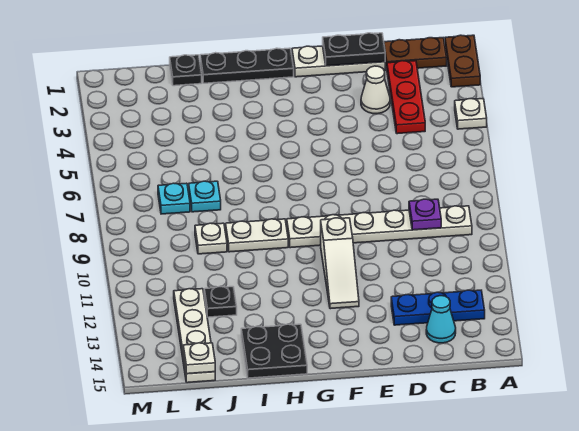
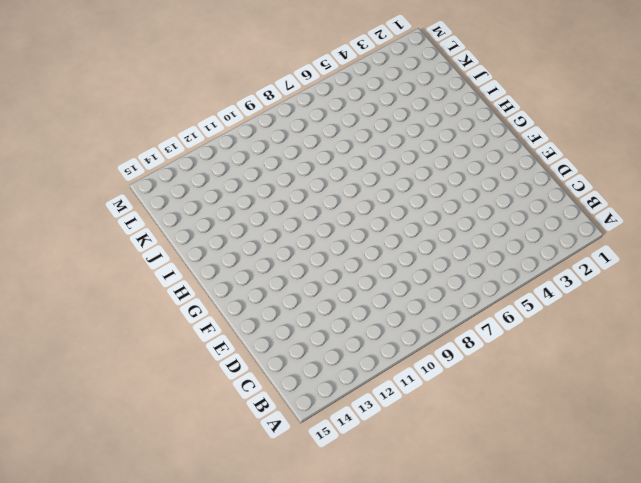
none -> brown 1x2 plate [445,35,480,87]
none -> white 1x1 plate [455,99,487,129]
none -> brown 1x2 plate [384,38,447,68]

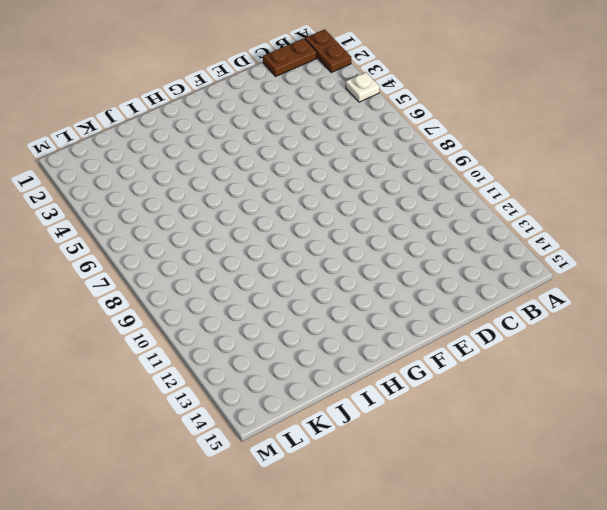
none -> white 1x6 plate [287,206,472,248]
none -> blue 1x3 plate [391,290,485,325]
none -> red 1x3 plate [387,61,425,134]

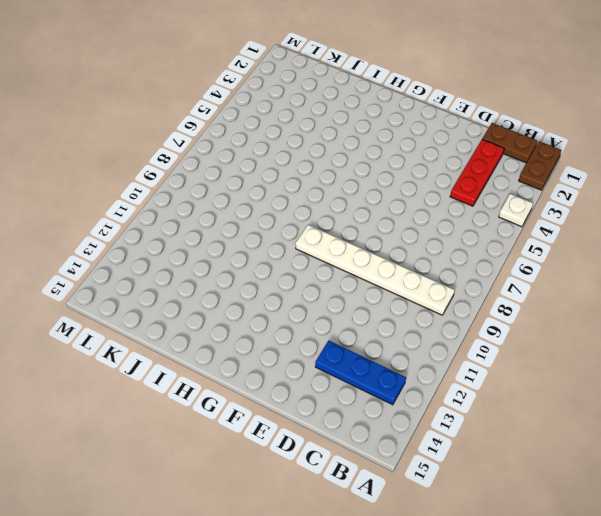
none -> cyan 1x1 cone [426,296,456,343]
none -> white 1x3 plate [292,46,385,77]
none -> white 1x1 cone [361,66,390,114]

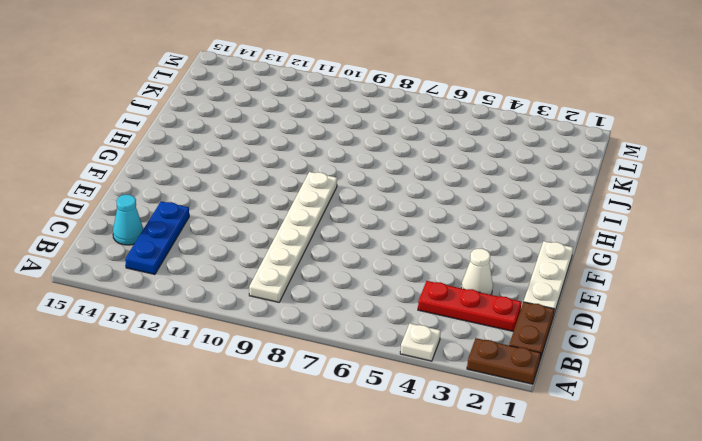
none -> white 1x3 slope [321,218,359,309]
none -> black 1x3 plate [200,48,294,83]
none -> white 1x2 plate [226,219,288,252]

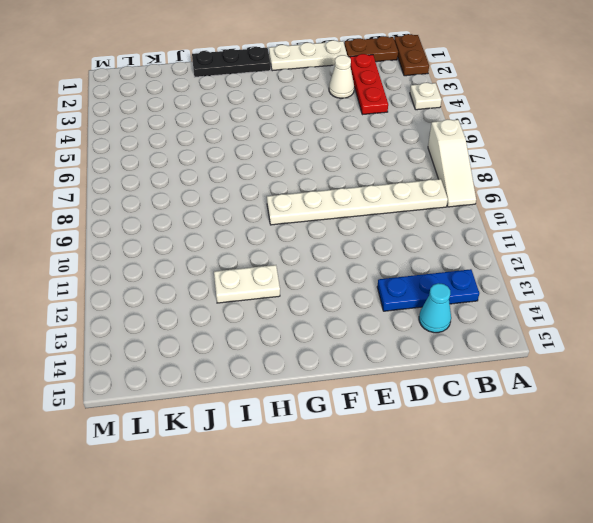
white 1x3 slope [428,119,476,207] -> white 1x3 slope moved to [321,218,359,309]
white 1x2 plate [214,265,280,303] -> white 1x2 plate moved to [226,219,288,252]
none -> black 2x2 plate [241,324,307,378]
none -> black 1x1 plate [170,55,202,86]
none -> cyan 1x1 plate [189,181,221,212]

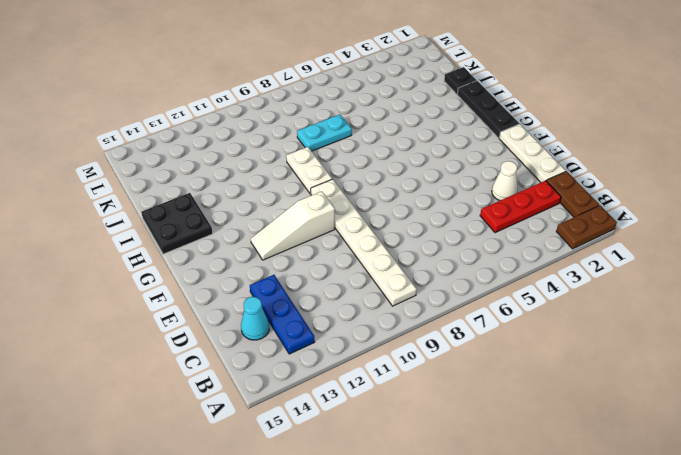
cyan 1x2 plate [297,115,352,151] -> cyan 1x1 plate [189,181,221,212]
none -> white 1x1 plate [455,99,487,129]
none -> white 1x1 plate [195,223,227,254]
none -> black 1x1 plate [204,287,237,317]

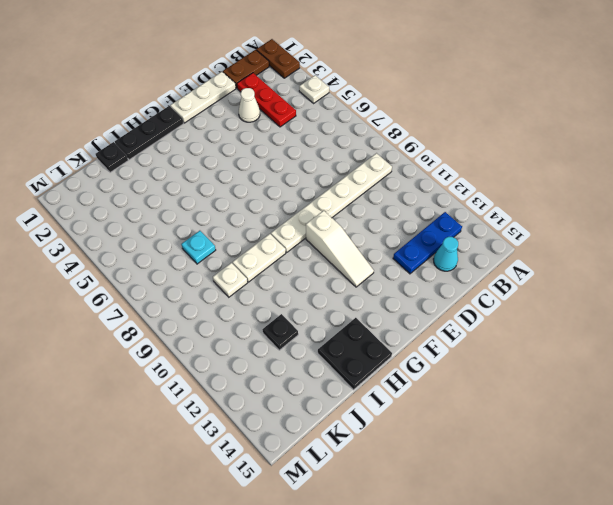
none -> cyan 1x1 plate [158,183,190,214]
none -> white 1x4 plate [174,289,215,383]
none -> purple 1x1 plate [409,199,441,230]

